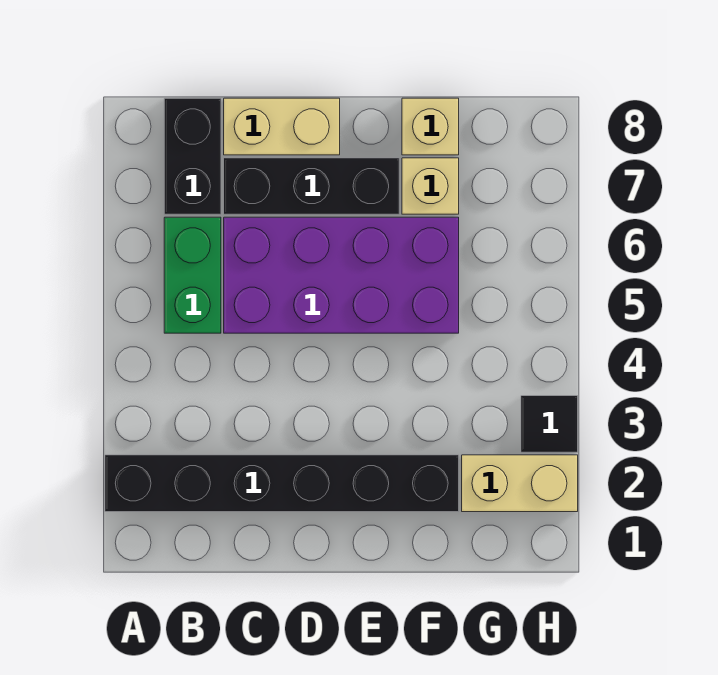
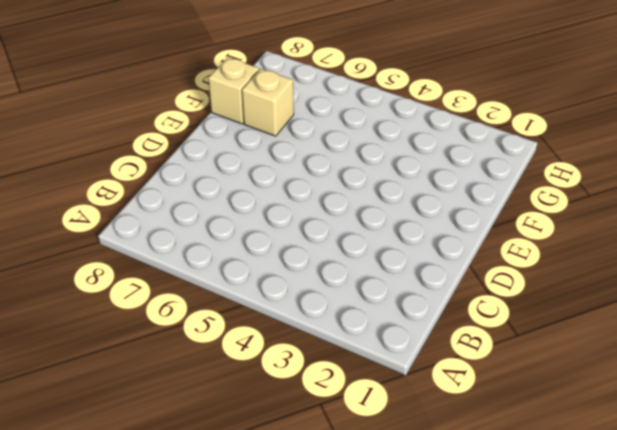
none -> black 1x6 brick [105,455,459,512]
none -> green 1x2 brick [164,217,221,333]

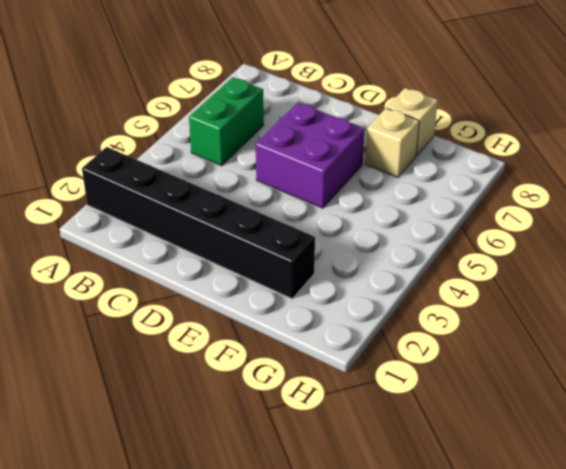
purple 2x2 brick [256,103,365,208] -> purple 2x4 brick [224,217,459,333]
none -> black 1x2 brick [164,98,221,214]
none -> black 1x3 brick [224,158,399,214]

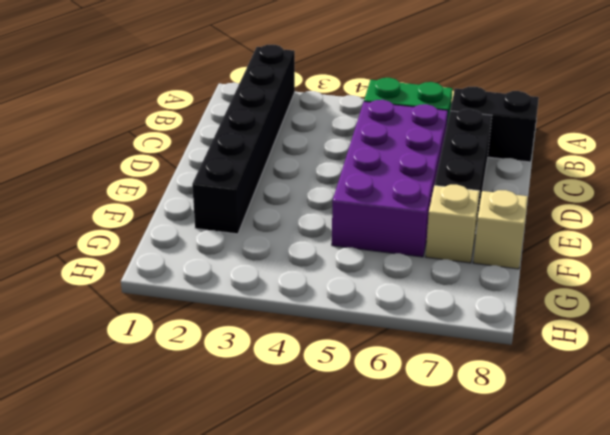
none -> tan 1x2 brick [224,98,340,155]
none -> tan 1x2 brick [462,455,578,512]

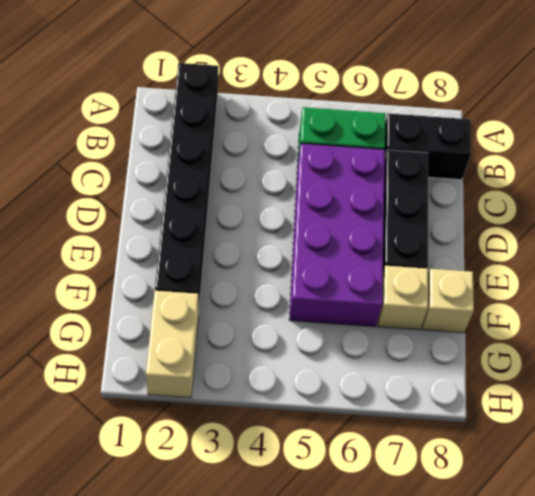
none -> tan 1x2 brick [224,98,340,155]
none -> black 1x1 tile [521,396,578,452]

